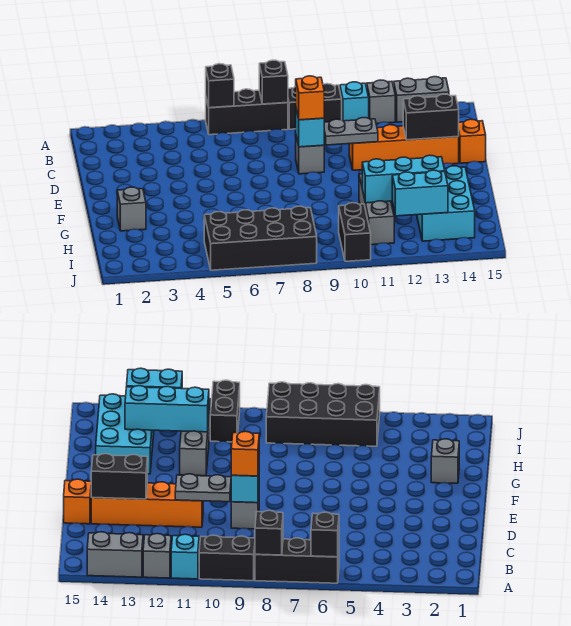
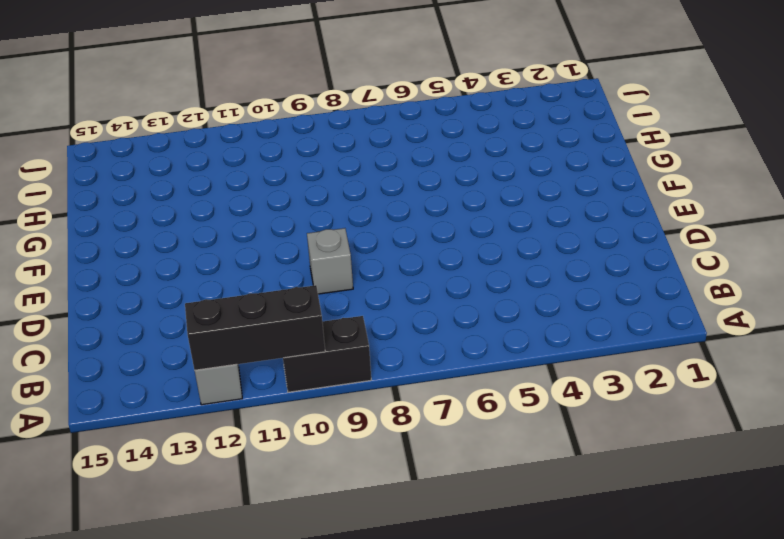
black 1x3 brick [185,285,325,370] -> black 1x3 brick moved to [206,89,288,135]
none -> cyan 1x1 brick [340,82,369,121]
none -> grey 1x2 brick [394,77,449,122]
none -> orange 1x4 brick [349,125,459,170]

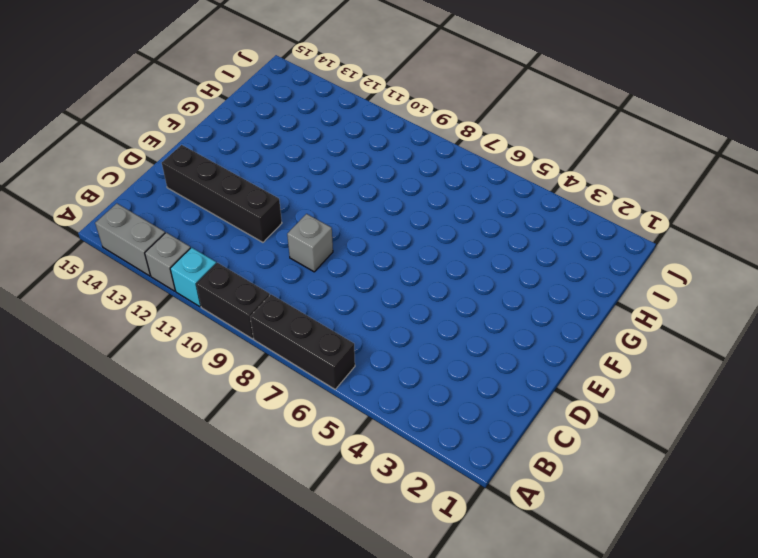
black 1x4 brick [162,145,282,242] -> orange 1x4 brick [349,125,459,170]
none -> orange 1x1 brick [458,119,486,163]
none -> grey 1x1 brick [117,187,146,231]
none -> grey 1x3 brick [359,174,394,245]

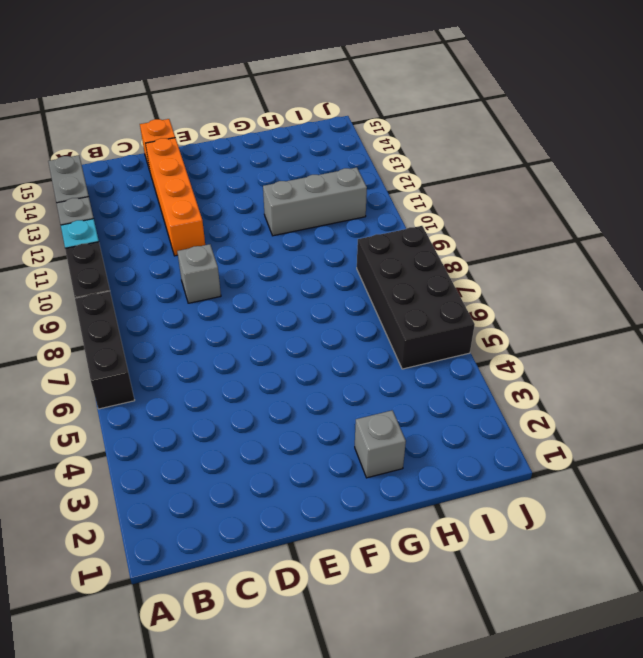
none -> cyan 2x3 brick [417,166,475,241]
none -> black 1x2 brick [339,203,371,261]
none -> black 1x1 brick [206,64,234,108]

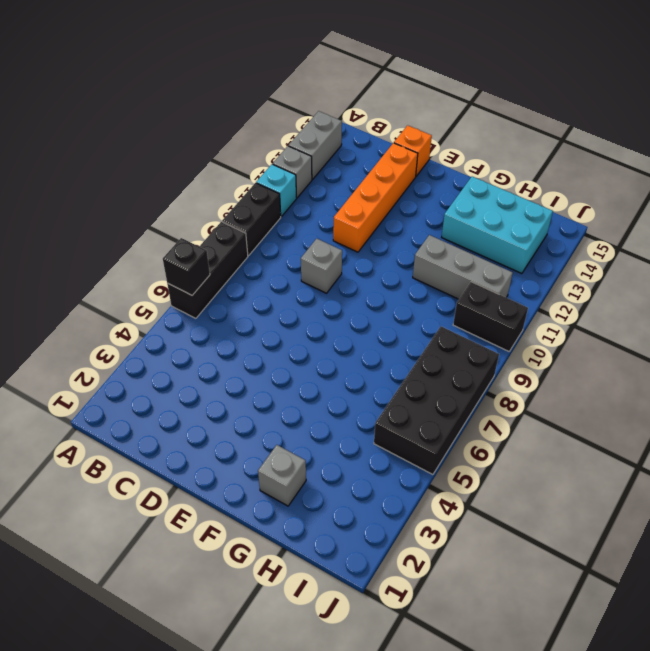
none -> black 1x1 brick [259,60,288,104]
none -> cyan 1x1 brick [296,110,324,147]
none -> grey 1x2 plate [324,118,378,145]

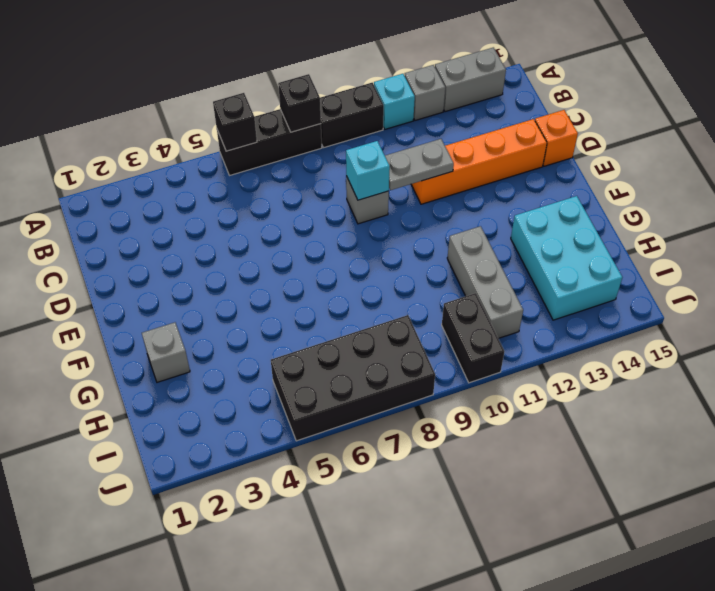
none -> black 1x2 brick [403,94,459,140]
none -> cyan 1x3 brick [362,155,445,203]
none -> cyan 1x2 brick [392,170,448,216]

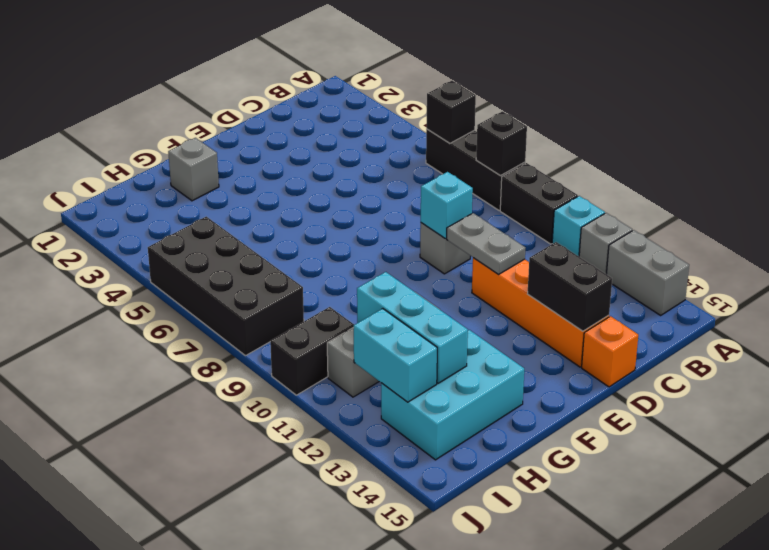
none -> orange 1x1 brick [296,76,324,120]

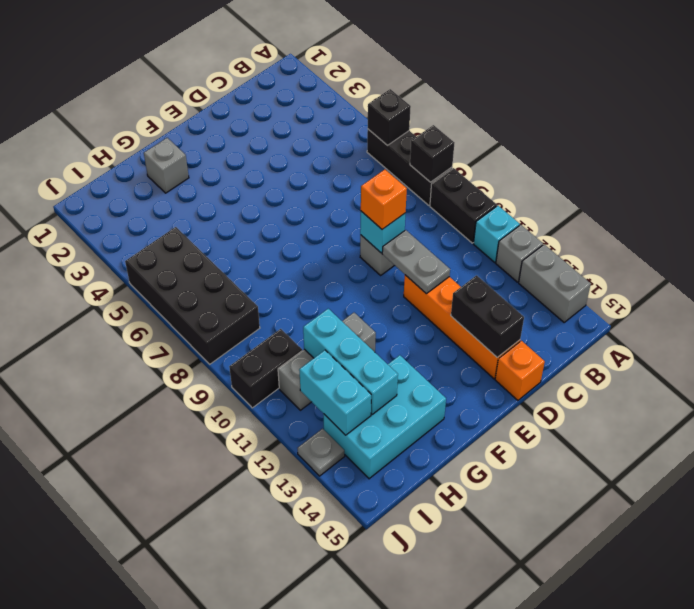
grey 1x1 plate [298,429,345,476] -> none

